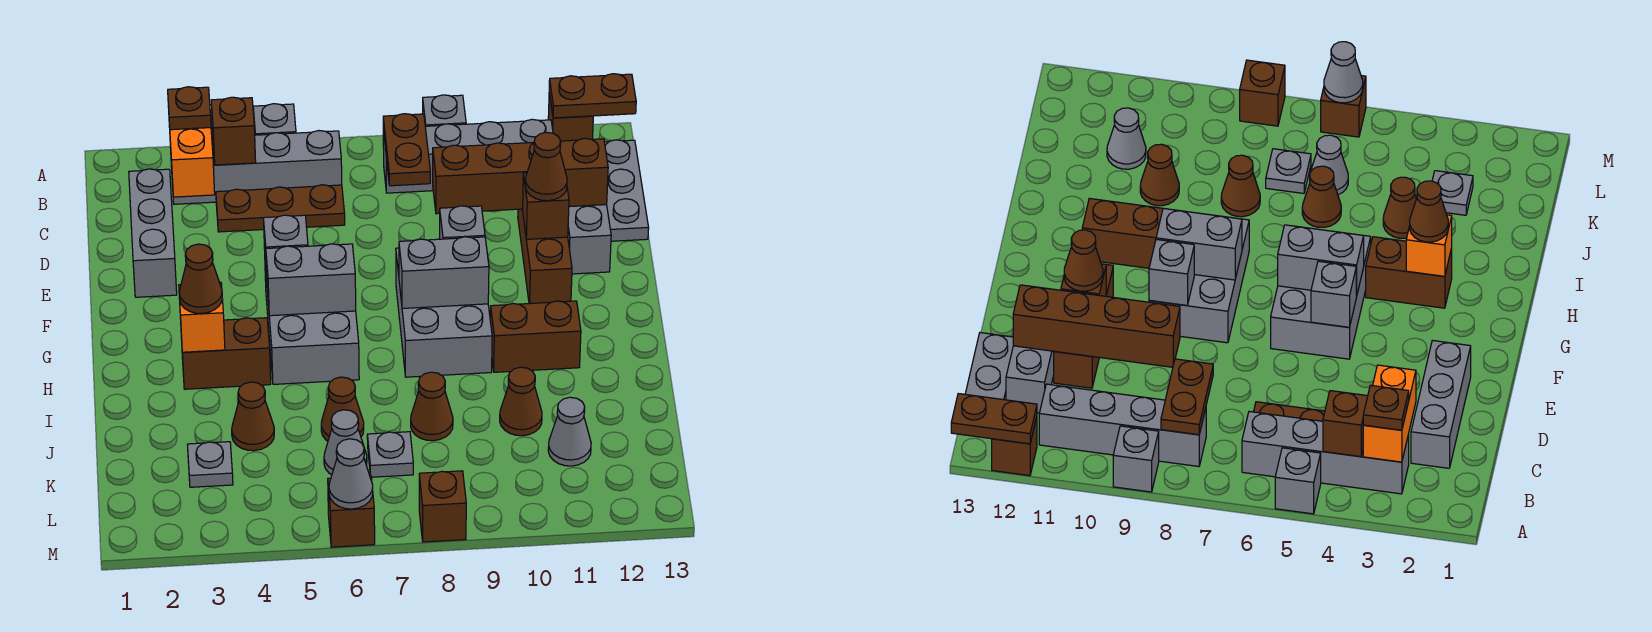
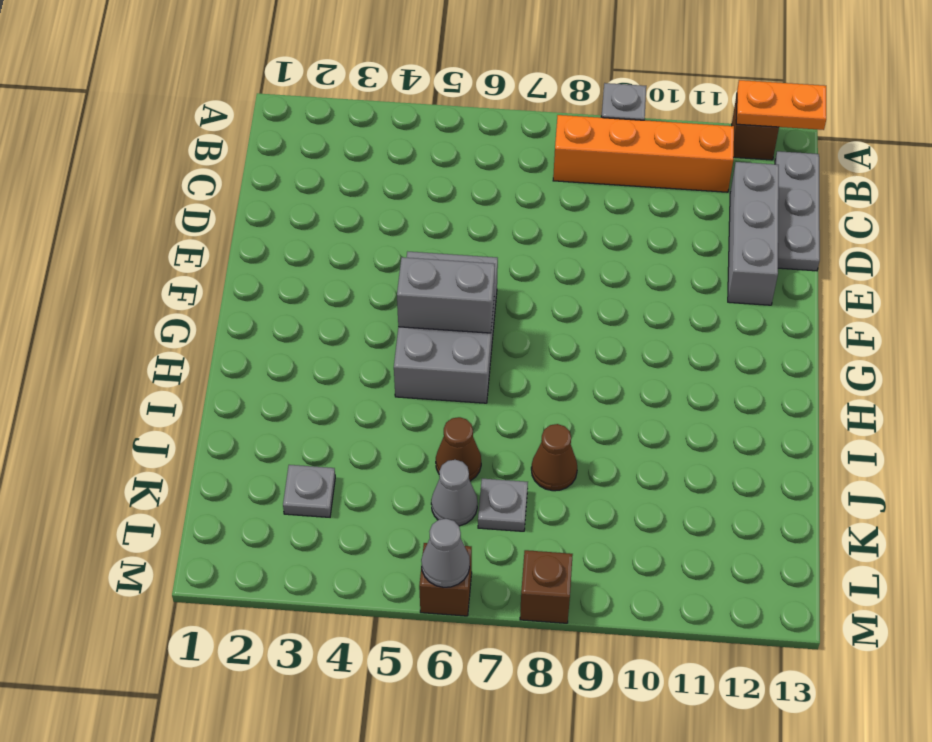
orange 1x2 plate [736,80,826,130] -> brown 1x2 plate [549,74,636,118]
orange 1x4 brick [553,115,734,192] -> grey 1x4 brick [383,119,553,193]
none -> grey 1x1 brick [253,104,296,135]
none -> grey 1x4 brick [171,131,342,204]
none -> grey 1x3 brick [129,169,177,297]
none -> brown 1x3 plate [216,185,345,232]

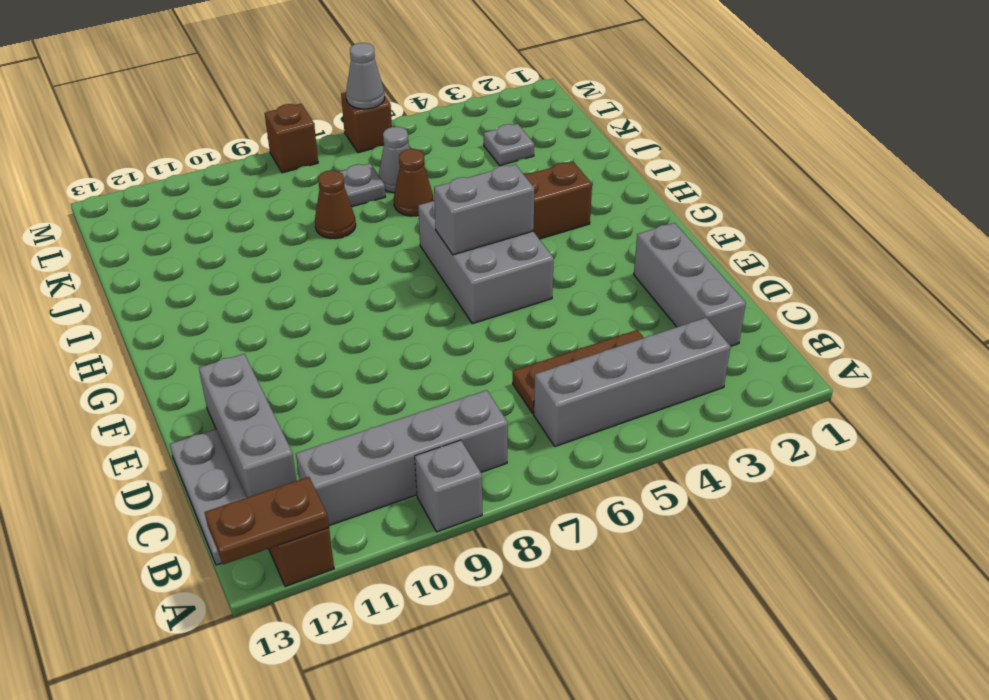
none -> grey 1x1 brick [253,104,296,135]
none -> brown 1x3 brick [518,209,572,304]
none -> grey 2x3 brick [396,248,492,377]
none -> brown 1x2 brick [490,301,581,372]

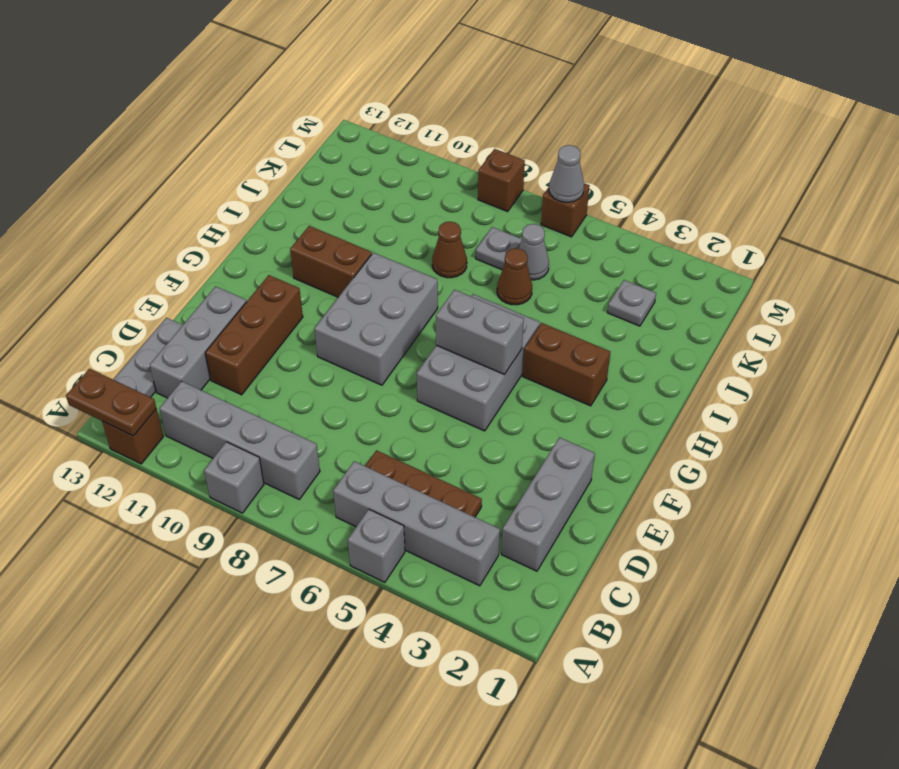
none -> brown 1x1 cone [232,382,274,451]
none -> brown 1x1 cone [500,367,542,436]
none -> grey 1x1 cone [548,397,591,466]
none -> orange 1x2 brick [169,125,215,197]

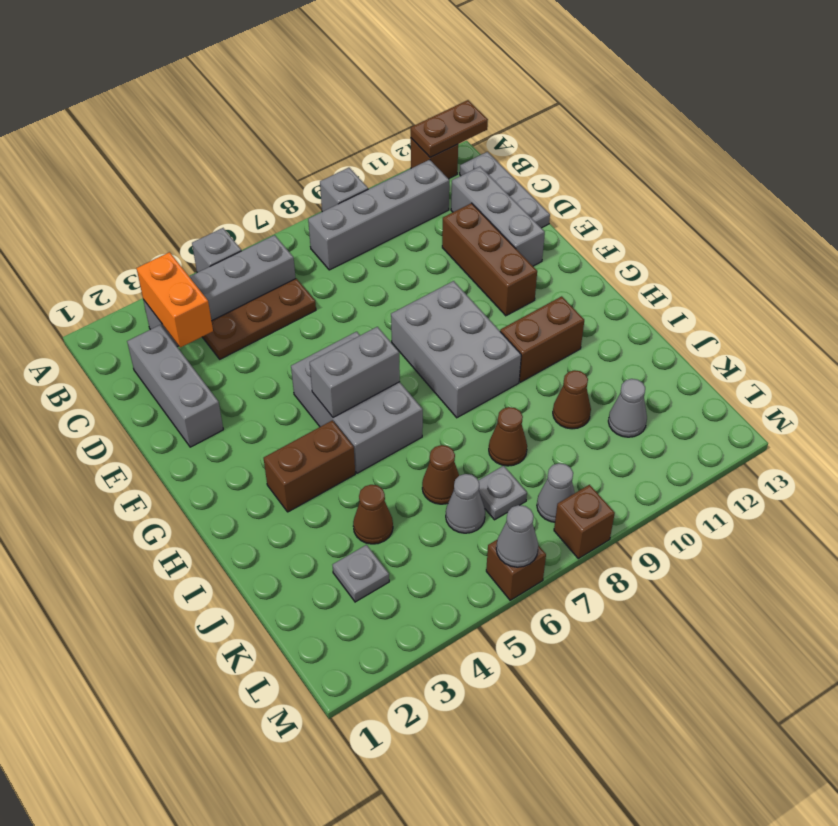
grey 1x1 cone [537,463,575,522] -> none
none -> brown 1x1 brick [211,97,256,165]
none -> brown 1x2 plate [383,114,430,186]
none -> brown 1x4 brick [433,138,608,214]
none -> brown 1x1 brick [523,173,569,239]

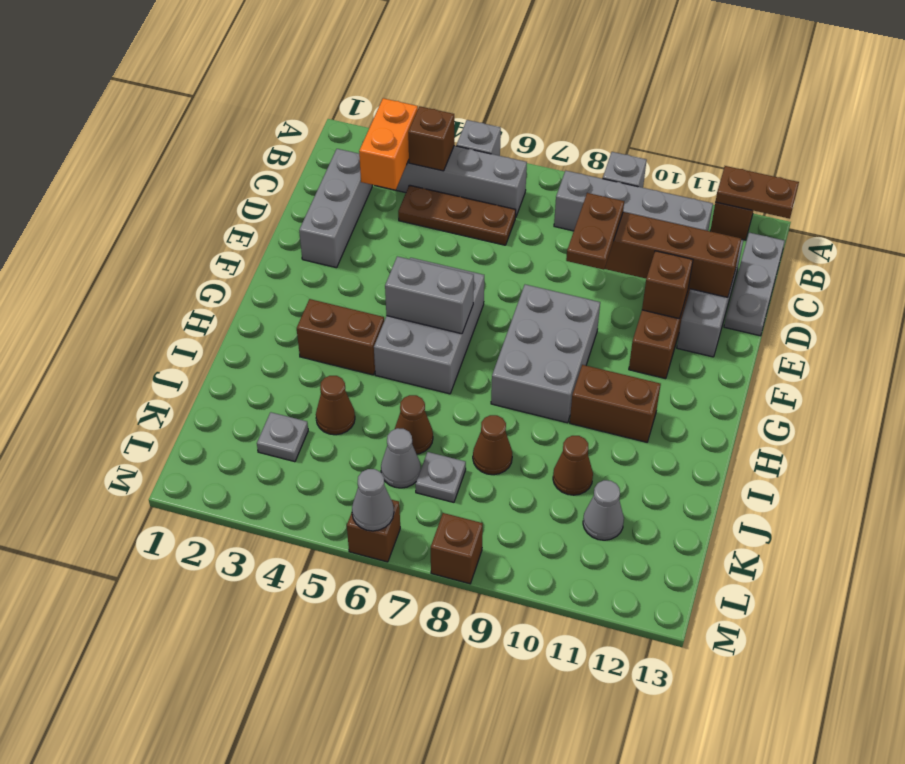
brown 1x2 plate [566,193,624,270] -> brown 1x2 plate moved to [383,114,430,186]
none -> grey 1x1 brick [264,215,308,278]
none -> grey 1x1 brick [439,206,485,239]
none -> grey 1x2 brick [399,237,489,309]
none -> orange 1x1 brick [179,282,225,352]

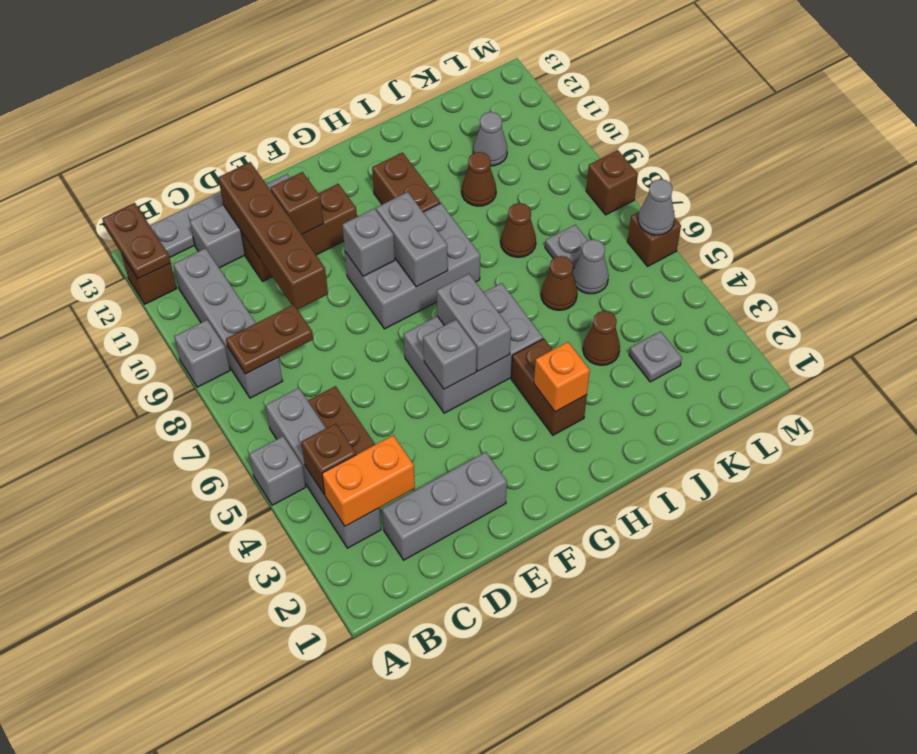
none -> brown 1x1 plate [168,87,211,130]
none -> brown 1x1 cone [525,132,567,201]
none -> brown 1x1 cone [179,244,222,313]

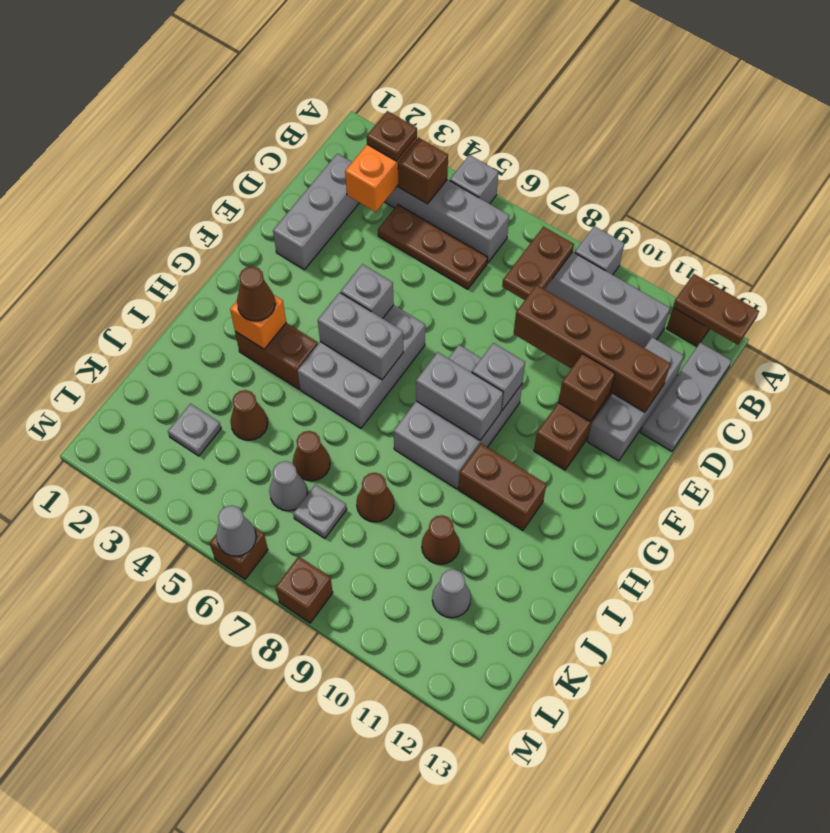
none -> brown 1x1 cone [525,132,567,201]

